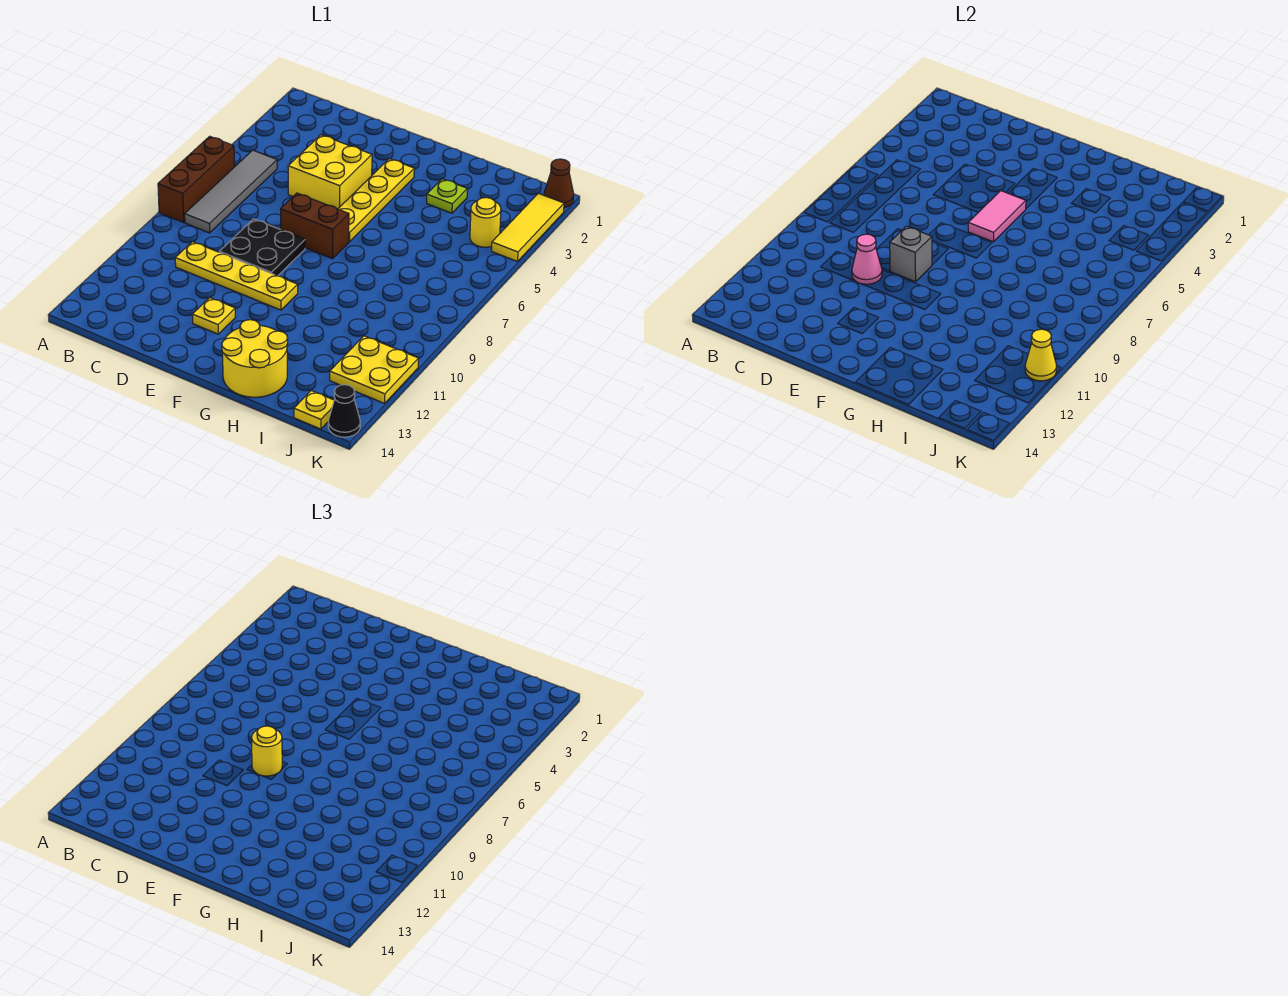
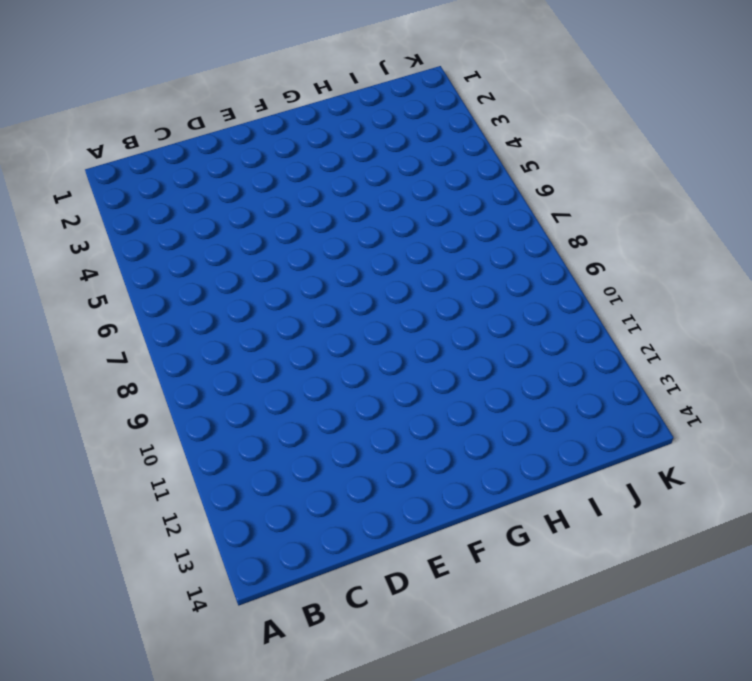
none -> brown 1x3 brick [158,136,235,222]
none -> grey 1x4 tile [185,150,277,233]
none -> yellow 1x4 plate [175,242,298,310]

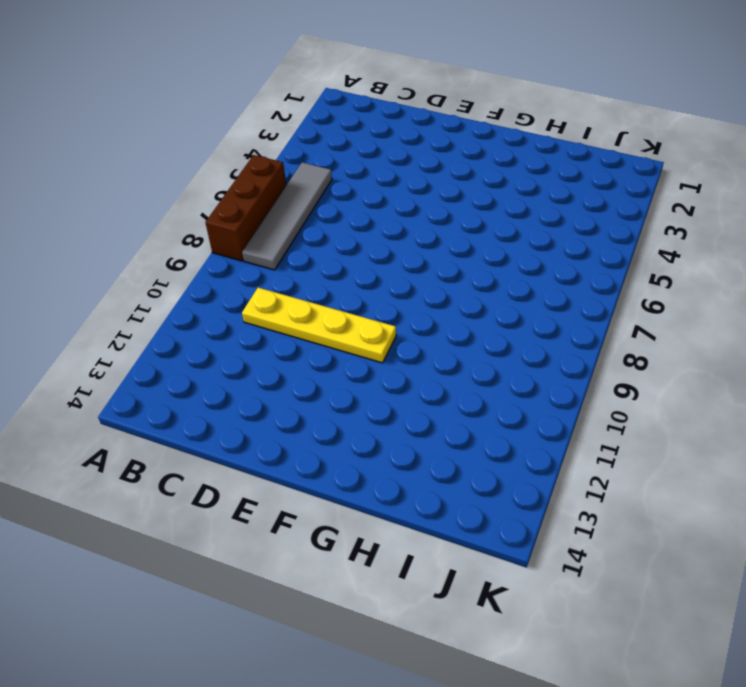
none -> yellow 2x2 brick [288,135,372,209]
none -> black 2x2 plate [219,219,305,276]
none -> brown 1x2 brick [281,193,349,259]

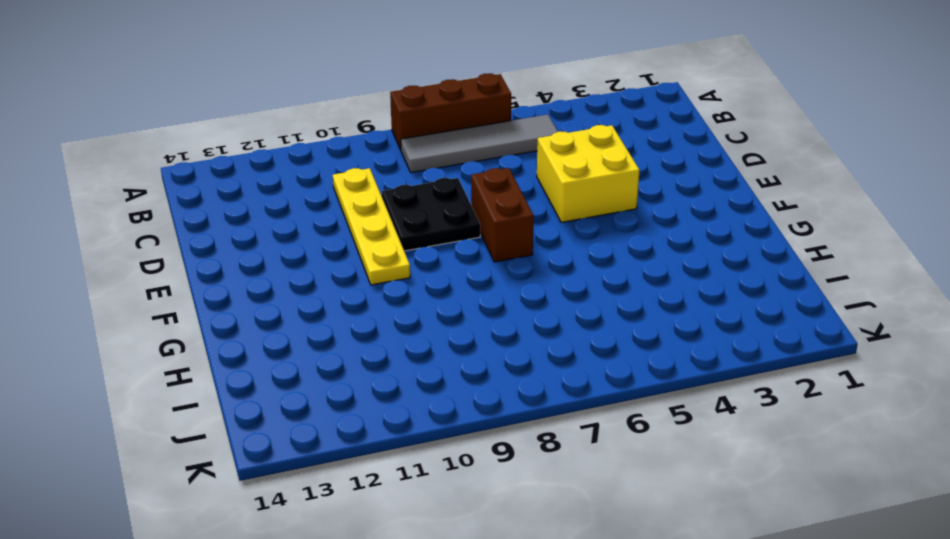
none -> yellow 1x1 plate [192,298,236,334]
none -> yellow 1x4 plate [338,159,414,242]
none -> yellow 2x2 round brick [222,320,288,397]

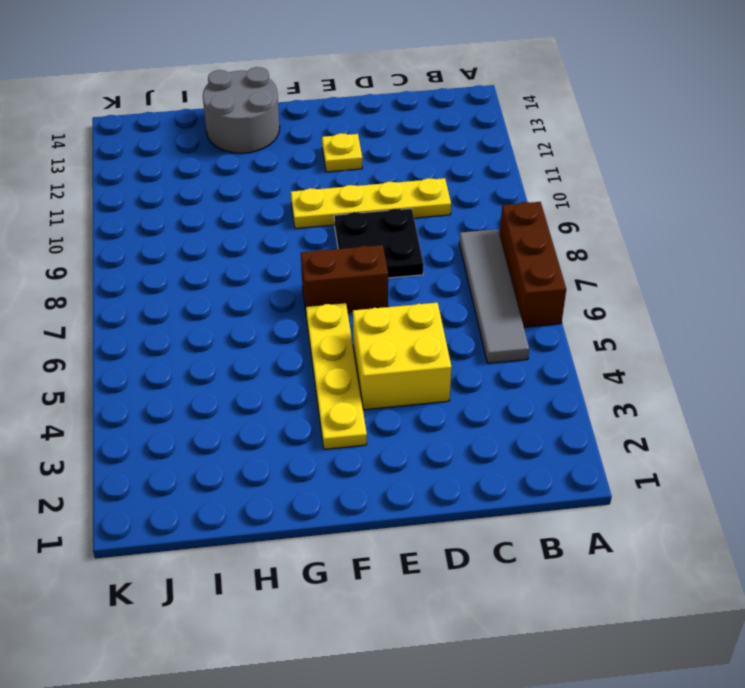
grey 2x2 round brick [203,67,280,153] -> yellow 2x2 round brick [222,320,288,397]
none -> lime 1x1 plate [427,179,467,213]
none -> yellow 1x1 round brick [470,198,501,247]
none -> yellow 2x2 plate [330,336,419,403]

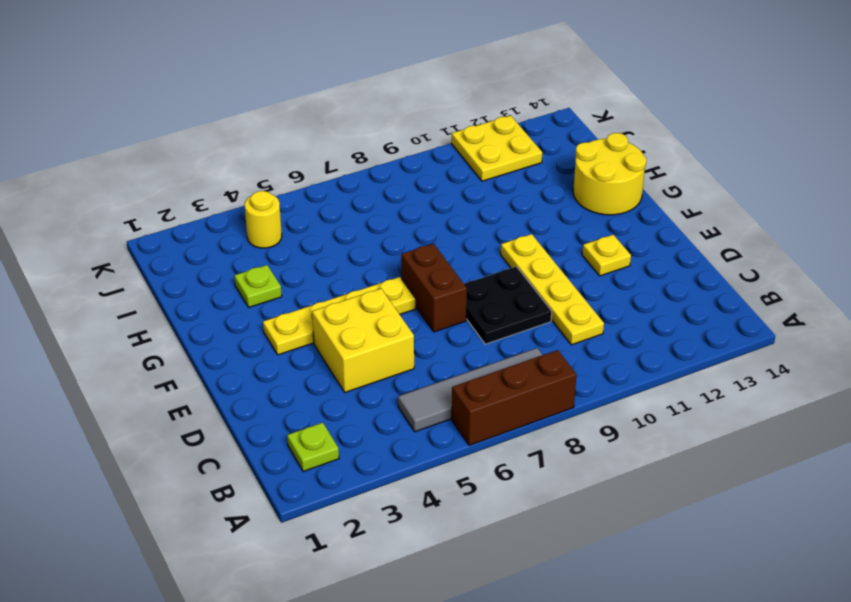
lime 1x1 plate [287,423,339,471] -> none
none -> yellow 1x1 plate [294,391,334,429]
none -> brown 1x1 cone [544,159,574,208]
none -> yellow 1x3 tile [492,193,564,261]

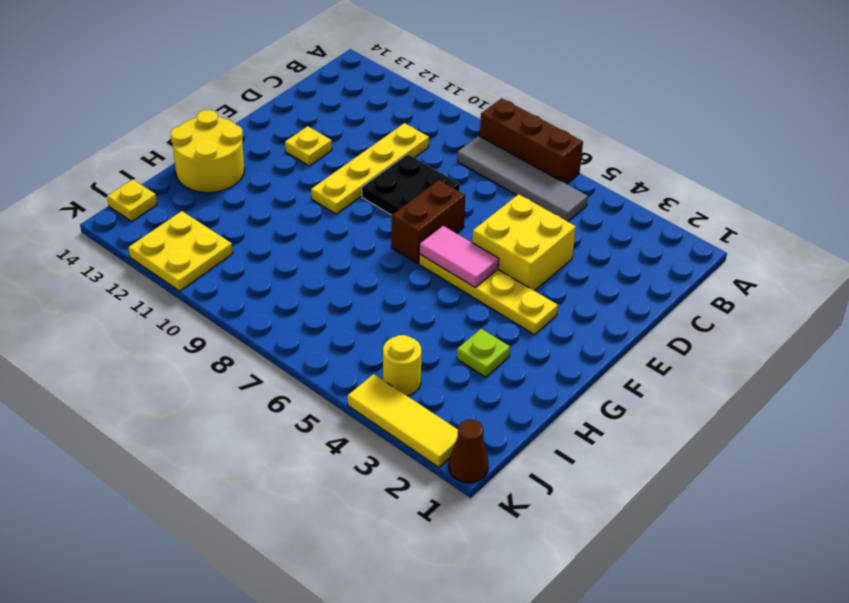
none -> black 1x1 cone [328,385,360,437]
none -> pink 1x1 cone [852,234,882,284]
none -> grey 1x1 brick [890,226,932,282]

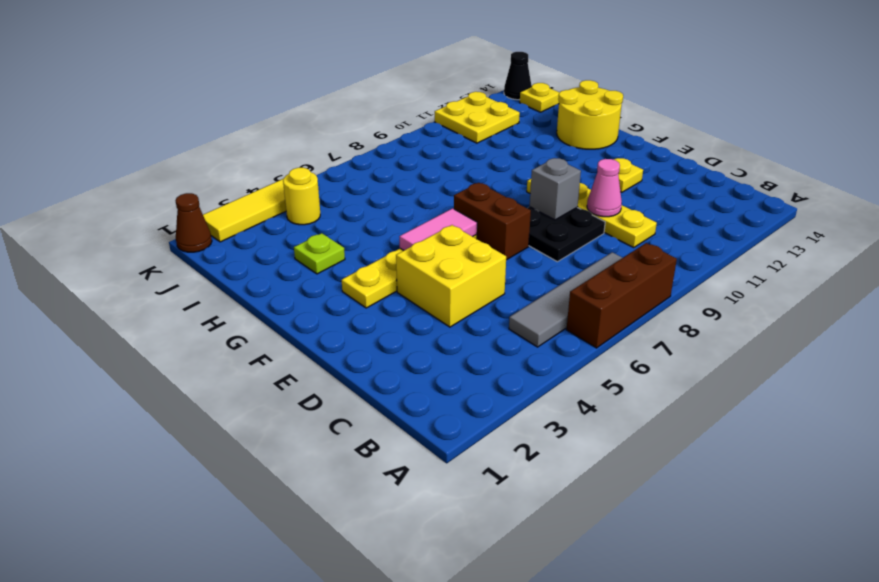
none -> yellow 1x1 cone [1025,329,1057,381]
none -> yellow 1x1 round brick [252,726,282,776]

